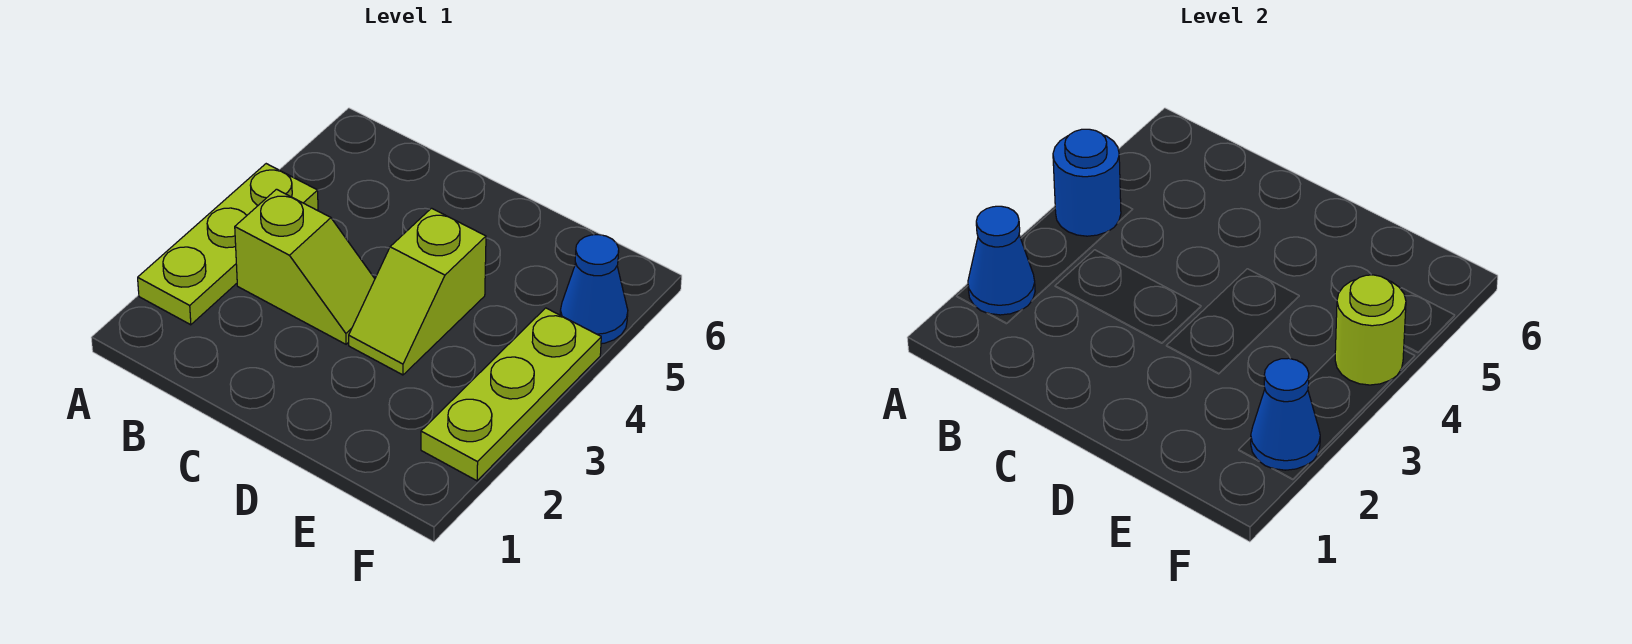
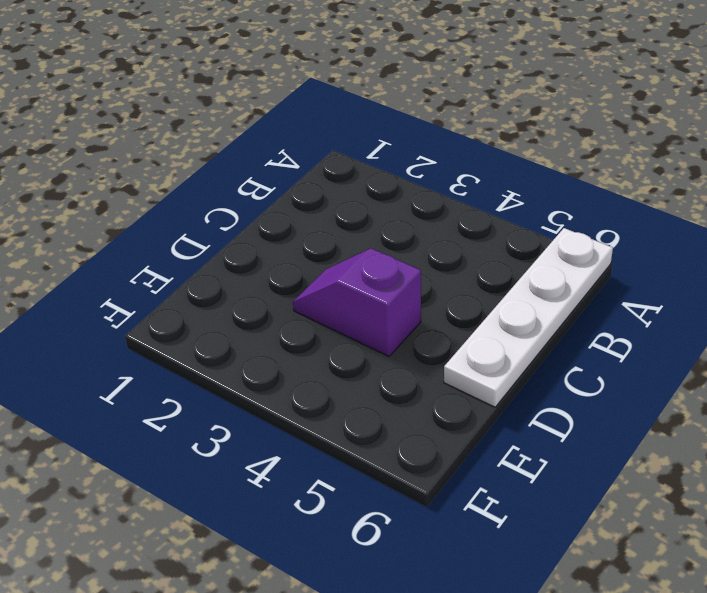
white 1x4 plate [444,228,613,407] -> none
purple 1x2 slope [293,248,421,356] -> lime 1x2 slope [349,208,486,375]
none -> lime 1x3 plate [138,164,318,325]
none -> lime 1x2 slope [235,189,375,344]

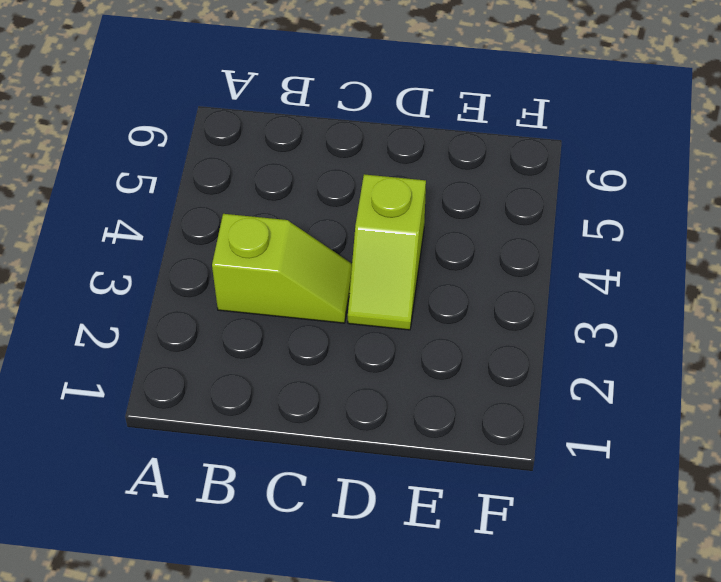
none -> lime 1x3 plate [138,164,318,325]
none -> lime 1x3 plate [421,308,601,481]

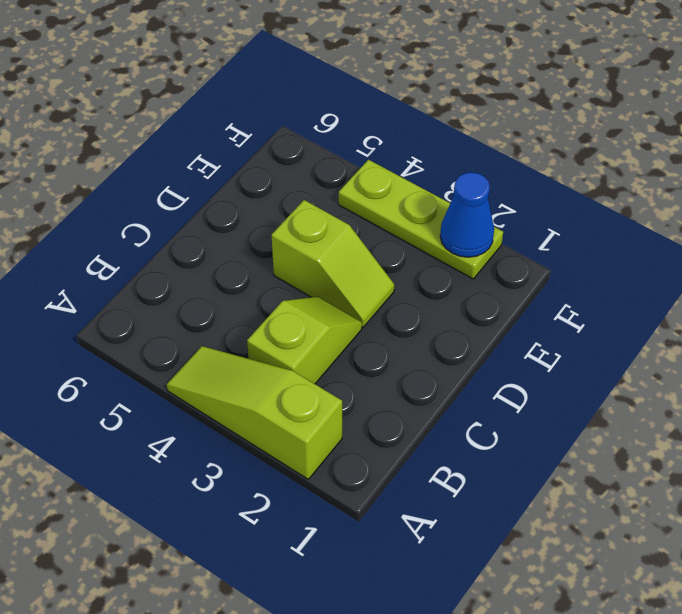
lime 1x3 slope [167,346,342,479] -> lime 1x3 plate [138,164,318,325]
none -> blue 1x1 cone [560,235,628,344]
none -> blue 1x1 cone [968,206,1035,315]

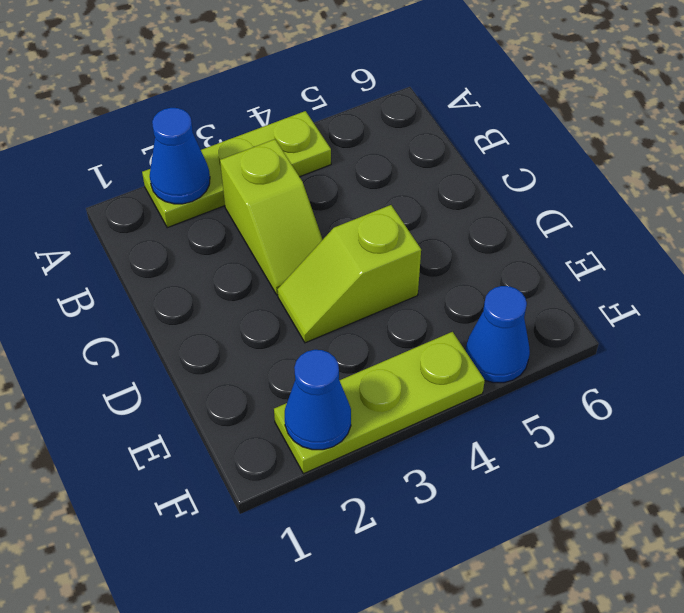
none -> blue 1x1 round brick [1053,129,1121,236]
none -> lime 1x1 round brick [1335,275,1406,385]

